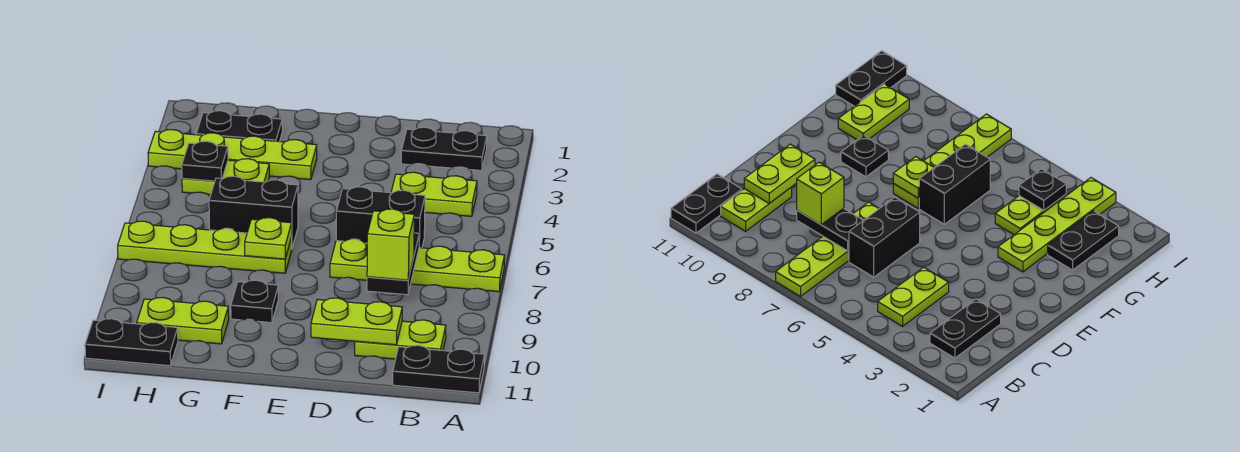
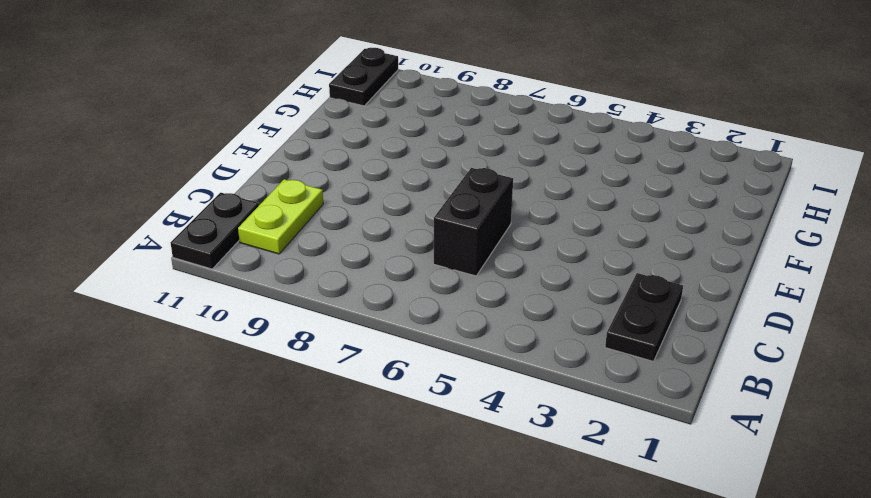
none -> lime 1x4 plate [330,239,505,292]
none -> lime 1x2 plate [391,172,477,216]
none -> lime 1x4 plate [148,130,317,180]

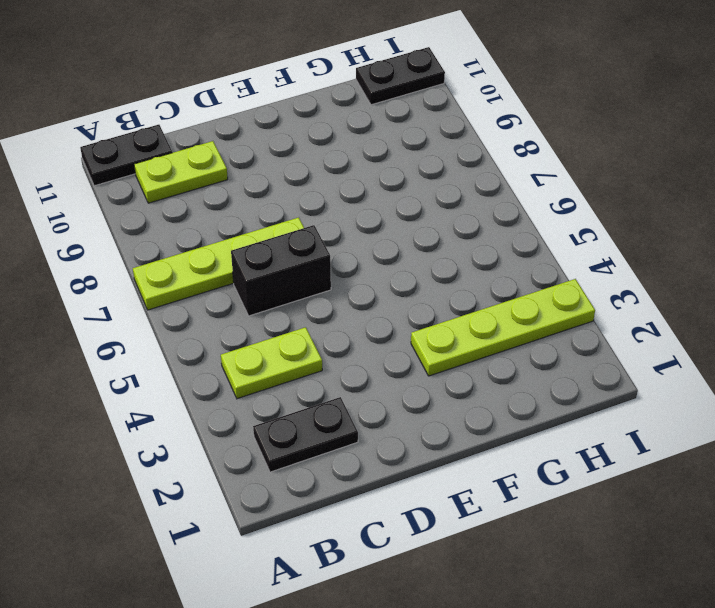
none -> black 1x2 brick [209,176,298,248]
none -> lime 1x4 plate [118,221,292,273]
none -> black 1x1 plate [231,280,278,323]

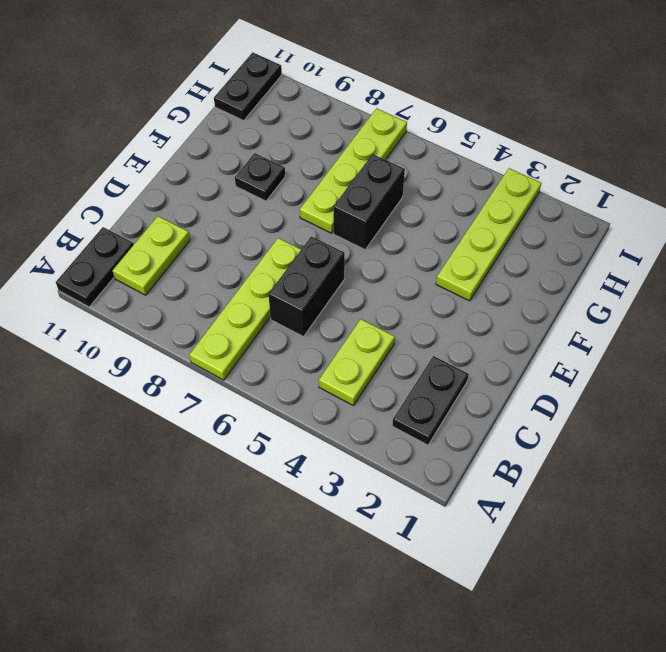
none -> black 1x2 plate [196,111,282,142]
none -> lime 1x2 plate [182,159,269,195]
none -> lime 1x2 plate [137,298,229,344]

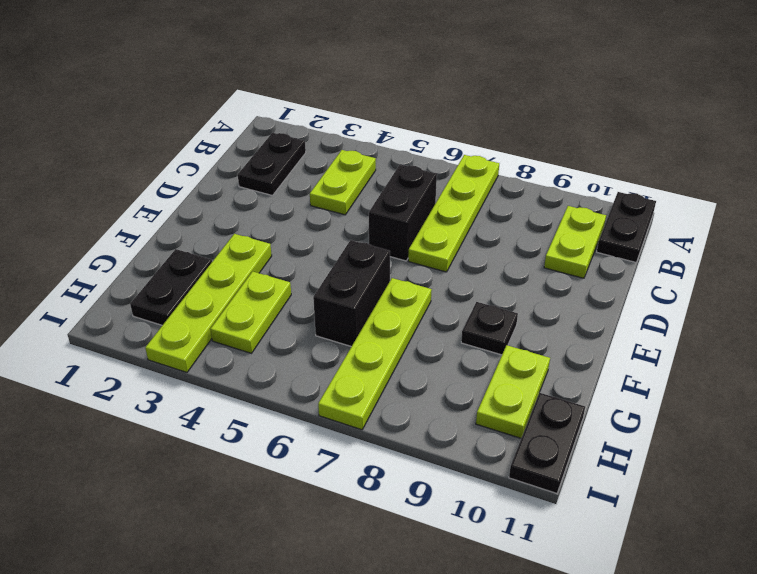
none -> black 1x2 plate [367,233,419,295]
none -> lime 1x2 plate [311,298,402,345]
none -> lime 1x1 plate [245,218,292,259]

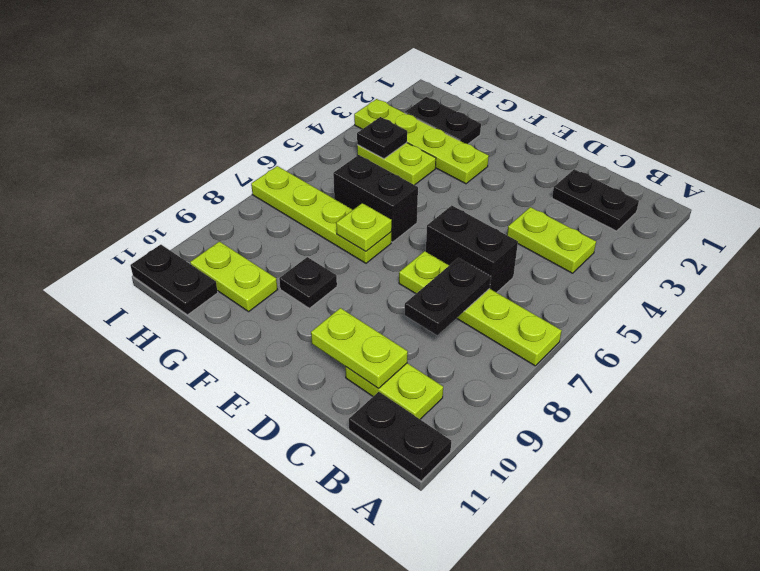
none -> lime 1x1 brick [367,209,414,280]

